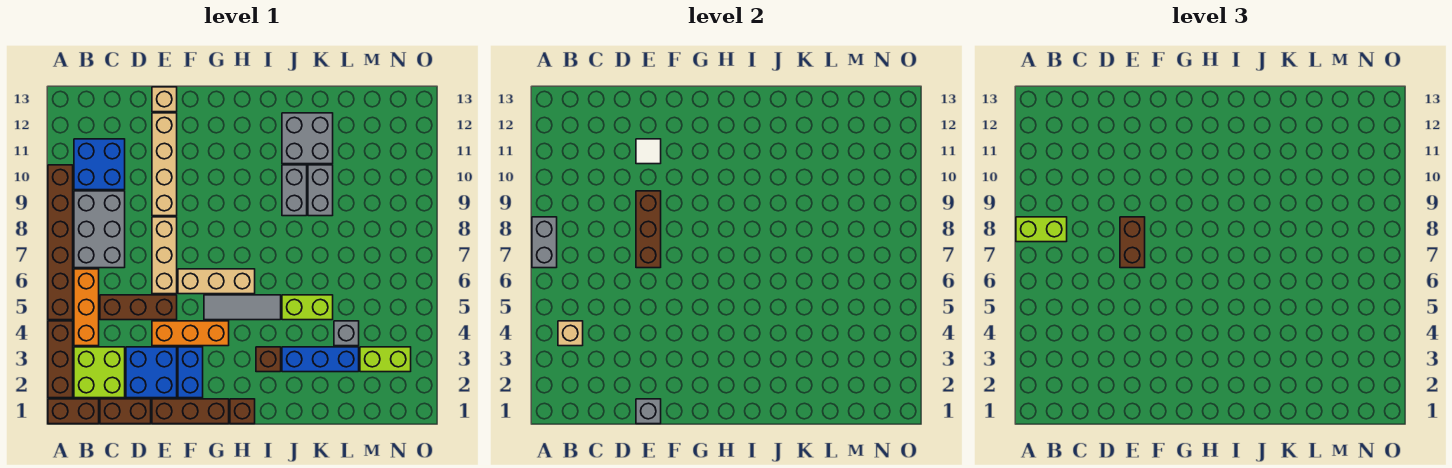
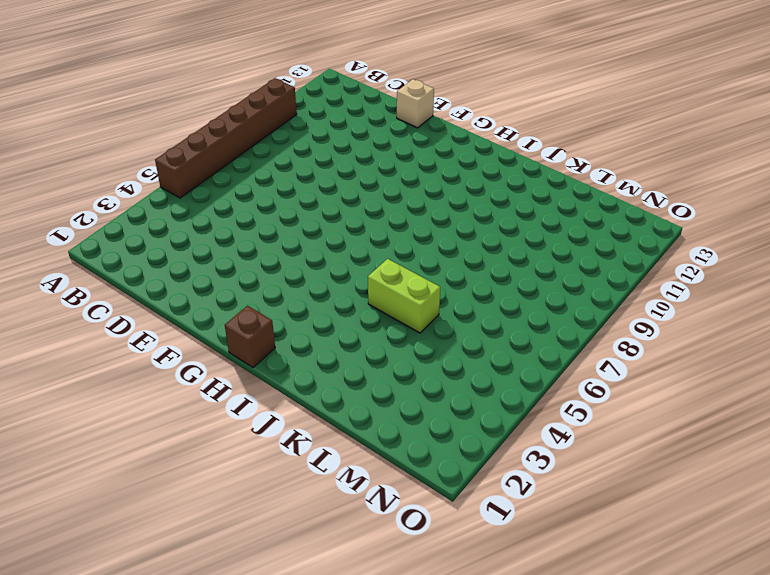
none -> brown 1x2 brick [48,399,99,424]
none -> brown 1x3 brick [48,321,73,398]
none -> lime 2x2 brick [74,347,125,398]
none -> orange 1x3 brick [74,269,99,346]

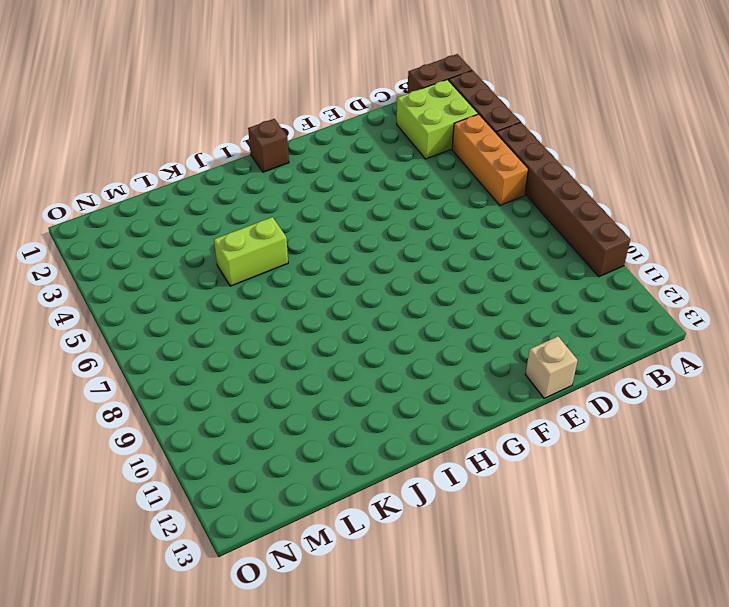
none -> grey 2x3 brick [74,191,125,268]
none -> blue 2x2 brick [74,139,125,190]
none -> brown 1x2 brick [100,399,151,424]
none -> brown 1x3 brick [100,295,177,320]

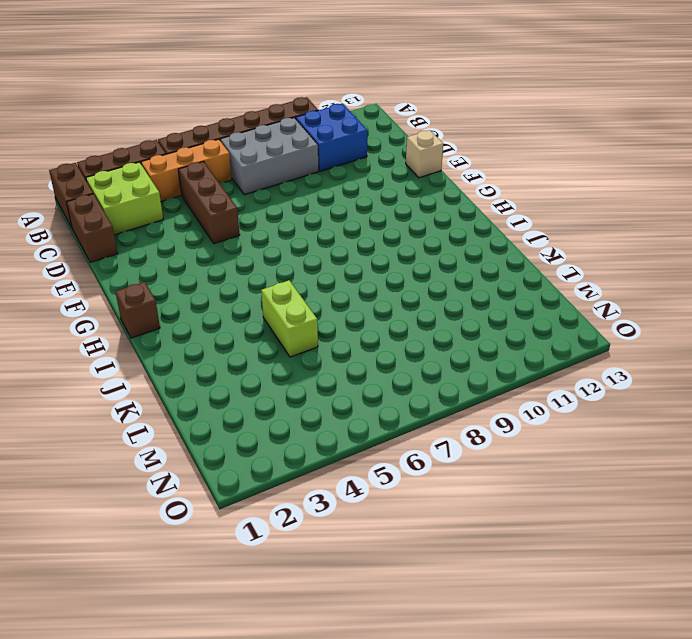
none -> blue 2x2 brick [126,347,177,398]
none -> brown 1x3 brick [152,399,229,424]
none -> orange 1x3 brick [152,321,229,346]
none -> tan 1x3 brick [152,217,177,294]

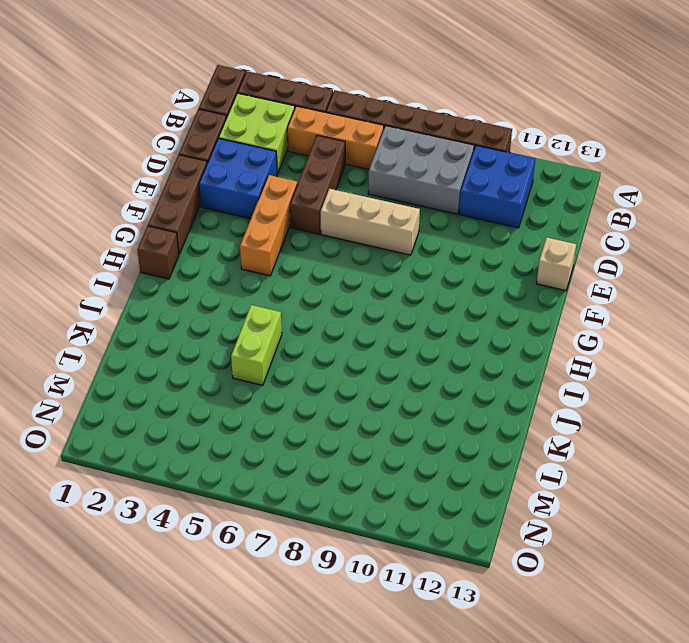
none -> tan 1x4 brick [152,113,177,216]
none -> blue 1x2 brick [178,347,203,398]
none -> tan 1x3 brick [178,269,255,294]
none -> grey 1x3 tile [204,295,281,320]

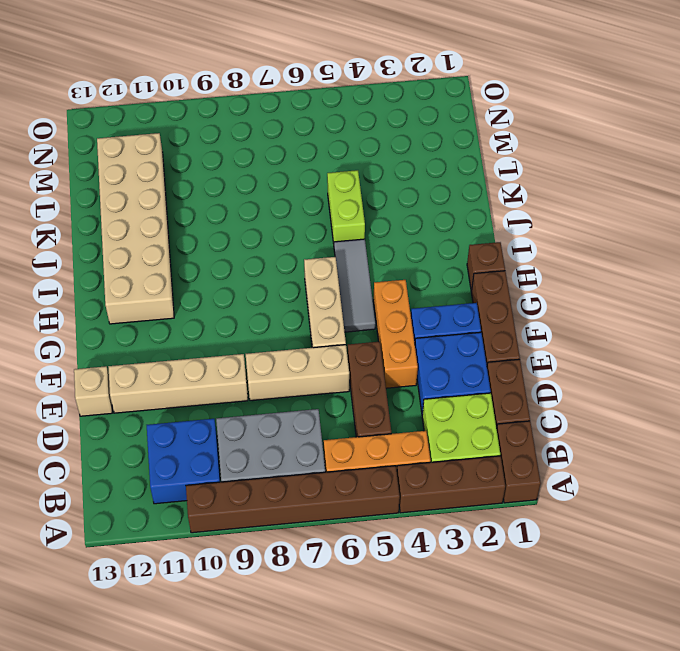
tan 2x6 brick [97,133,174,324] -> grey 2x2 brick [282,113,333,164]
none -> brown 1x1 brick [256,347,281,372]
none -> blue 1x3 brick [282,347,359,372]
none -> grey 1x2 brick [282,165,307,216]
none -> grey 1x2 brick [308,165,333,216]

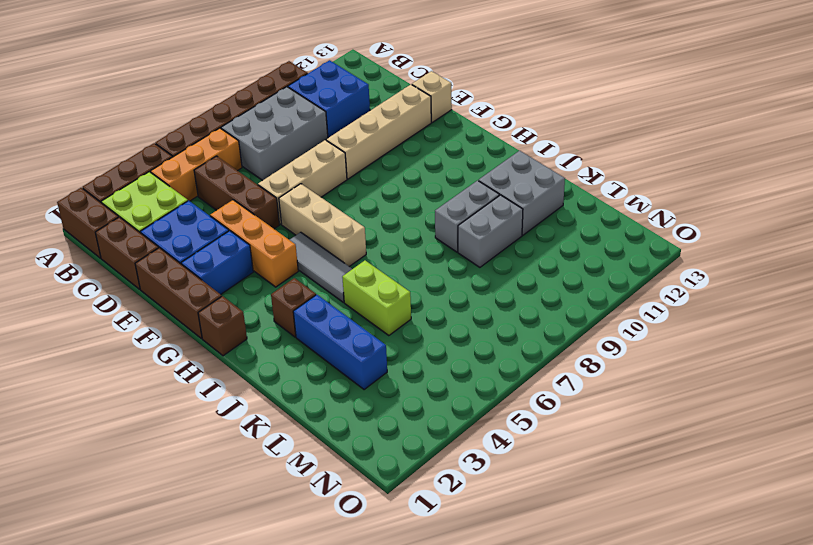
none -> grey 1x1 brick [334,321,359,346]
none -> lime 1x2 brick [360,347,411,372]
none -> grey 1x2 brick [532,217,557,268]
none -> tan 1x1 brick [558,321,583,346]

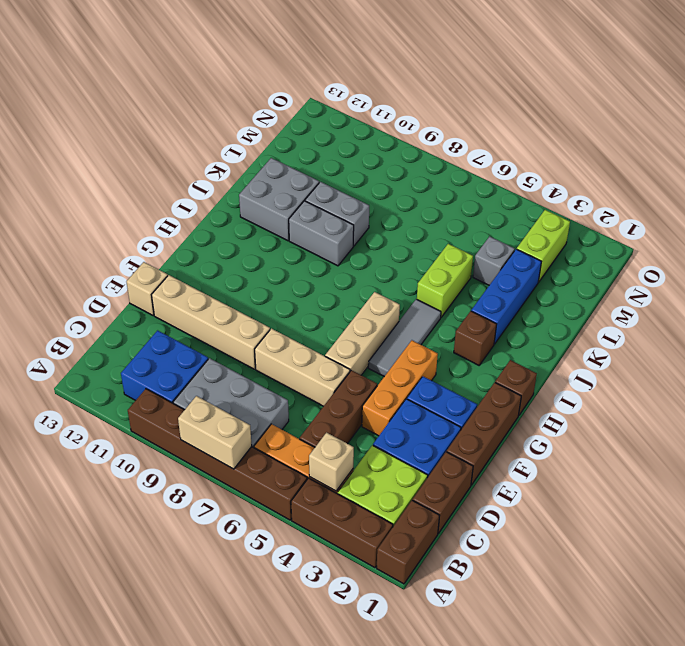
tan 1x2 brick [178,396,252,469] -> grey 1x2 brick [532,217,557,268]
none -> grey 1x1 brick [636,399,661,424]
none -> brown 1x3 brick [636,191,661,268]
none -> white 1x1 tile [636,139,661,164]
none -> lime 1x2 brick [1016,217,1067,242]

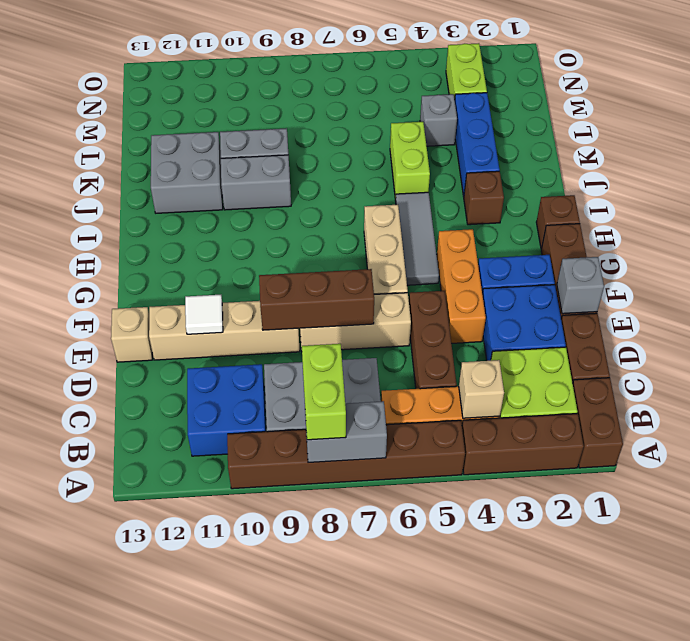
none -> brown 1x2 brick [1120,217,1145,268]

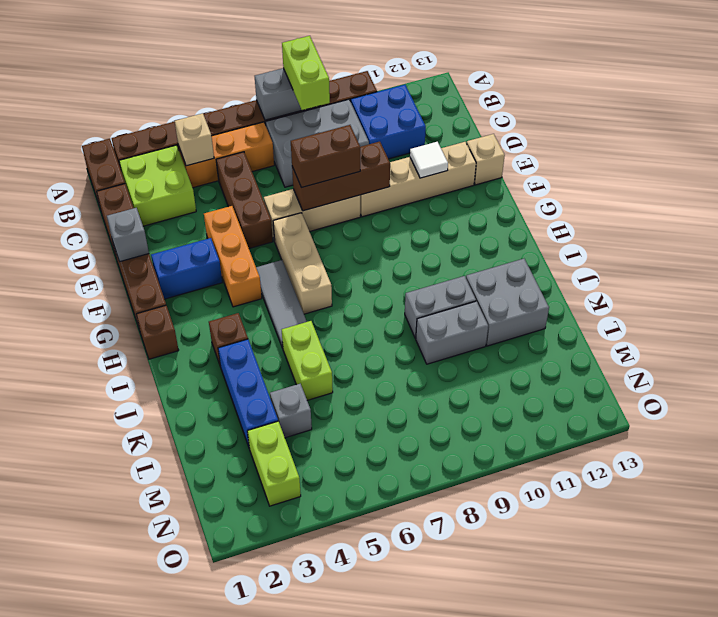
none -> blue 2x2 brick [126,347,177,398]

